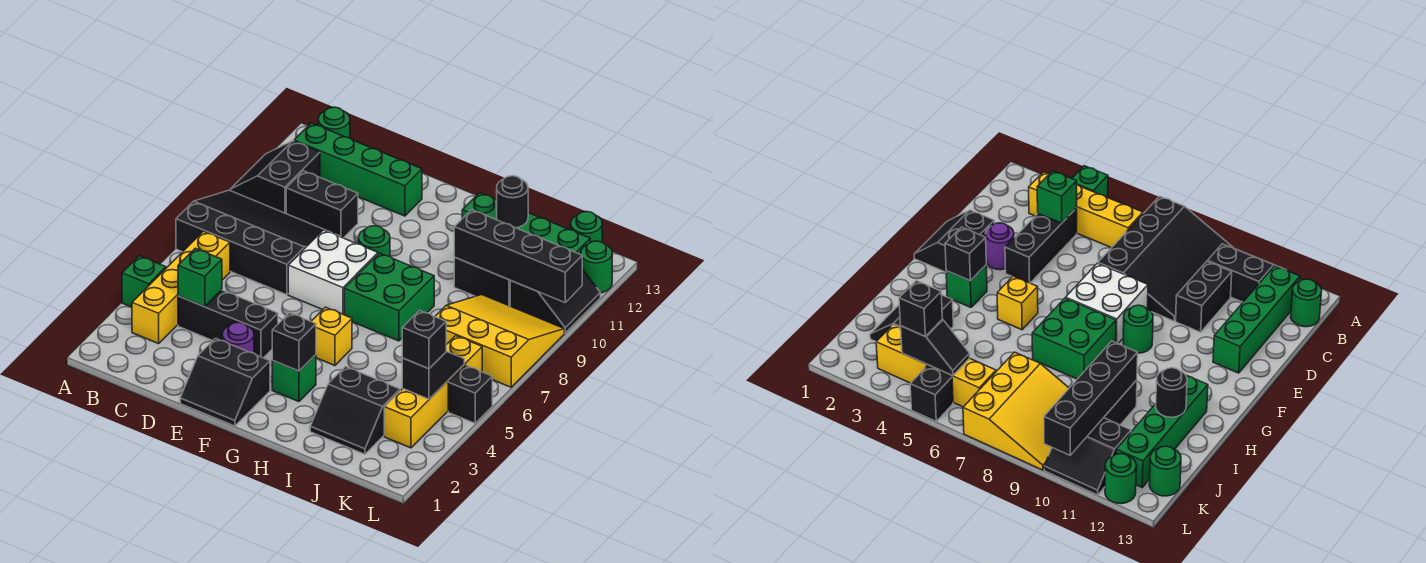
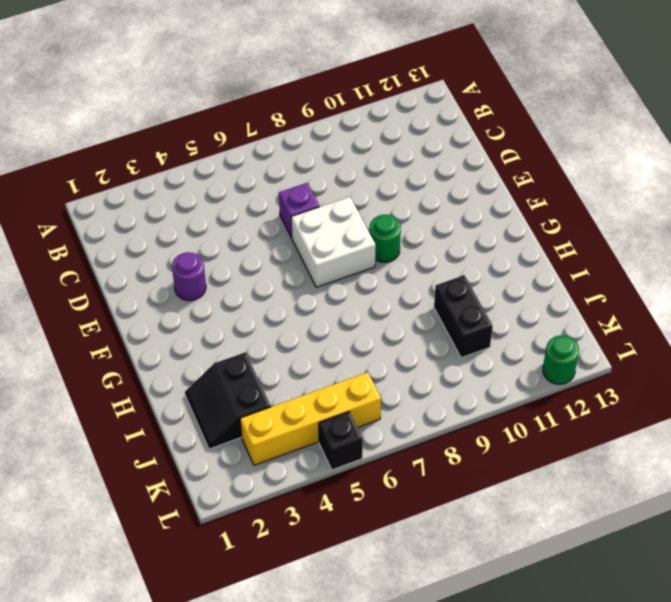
purple 1x1 brick [279,183,319,238] -> black 3x4 slope [176,190,340,295]
none -> green 1x1 brick [122,256,166,307]
none -> black 2x2 slope [230,141,320,213]
none -> yellow 1x4 brick [132,231,230,344]
none -> green 1x4 brick [294,123,422,216]

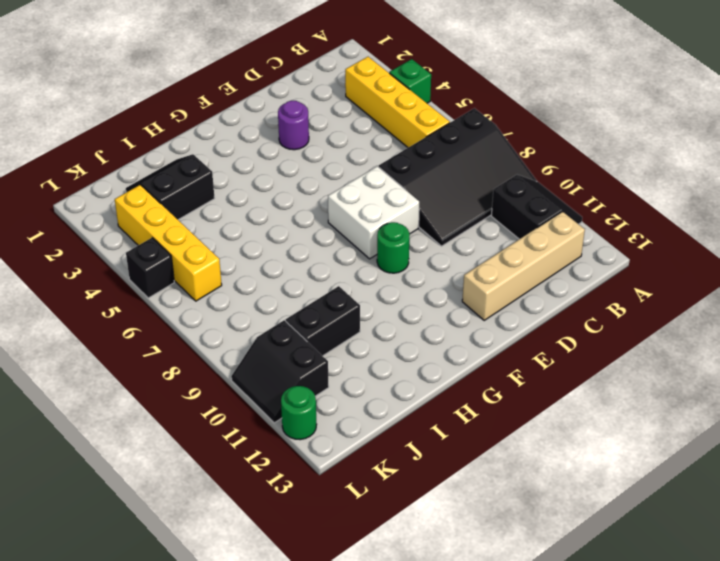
tan 1x4 brick [462,212,585,320] -> green 1x4 brick [294,123,422,216]
none -> green 1x1 round brick [318,107,350,138]
none -> black 1x3 brick [178,290,278,358]
none -> black 1x2 brick [286,171,358,238]
none -> black 2x2 slope [180,338,270,426]

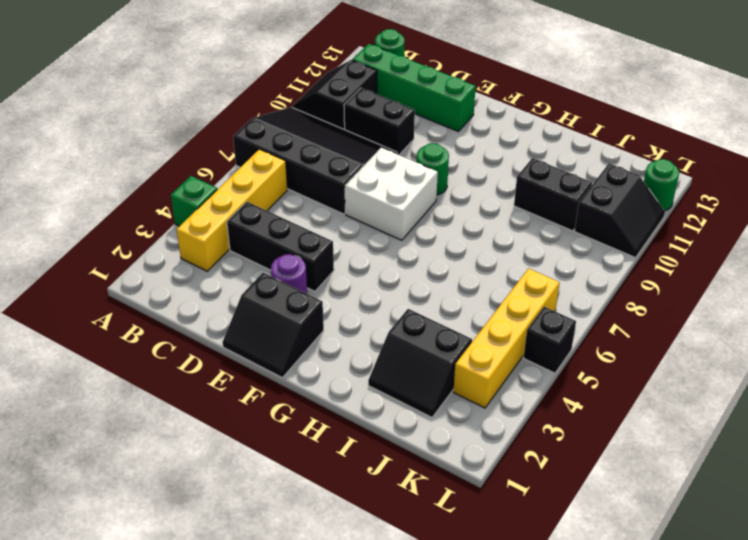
none -> green 1x1 brick [272,355,316,402]
none -> yellow 1x1 brick [311,307,352,365]
none -> green 2x2 brick [344,253,434,341]
none -> green 1x4 brick [462,193,590,254]

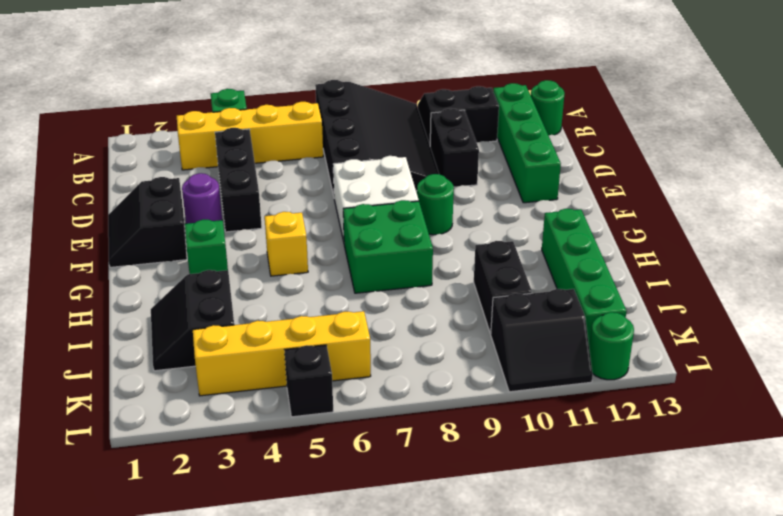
none -> yellow 3x3 slope [435,295,564,387]
none -> green 1x1 round brick [571,212,602,242]
none -> green 1x1 brick [178,248,222,307]
none -> black 1x1 brick [272,313,316,371]

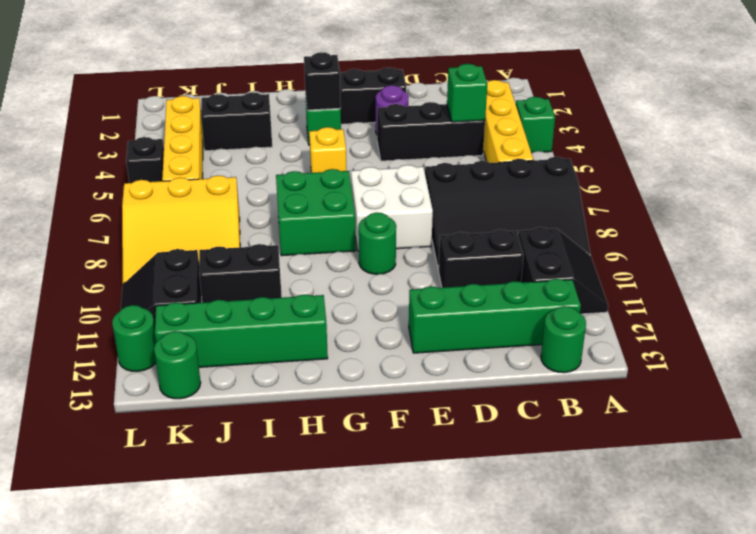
none -> black 1x4 brick [454,210,582,303]
none -> black 1x1 round brick [497,176,528,228]
none -> black 1x2 slope [402,351,464,399]
none -> black 1x1 brick [402,310,446,369]

